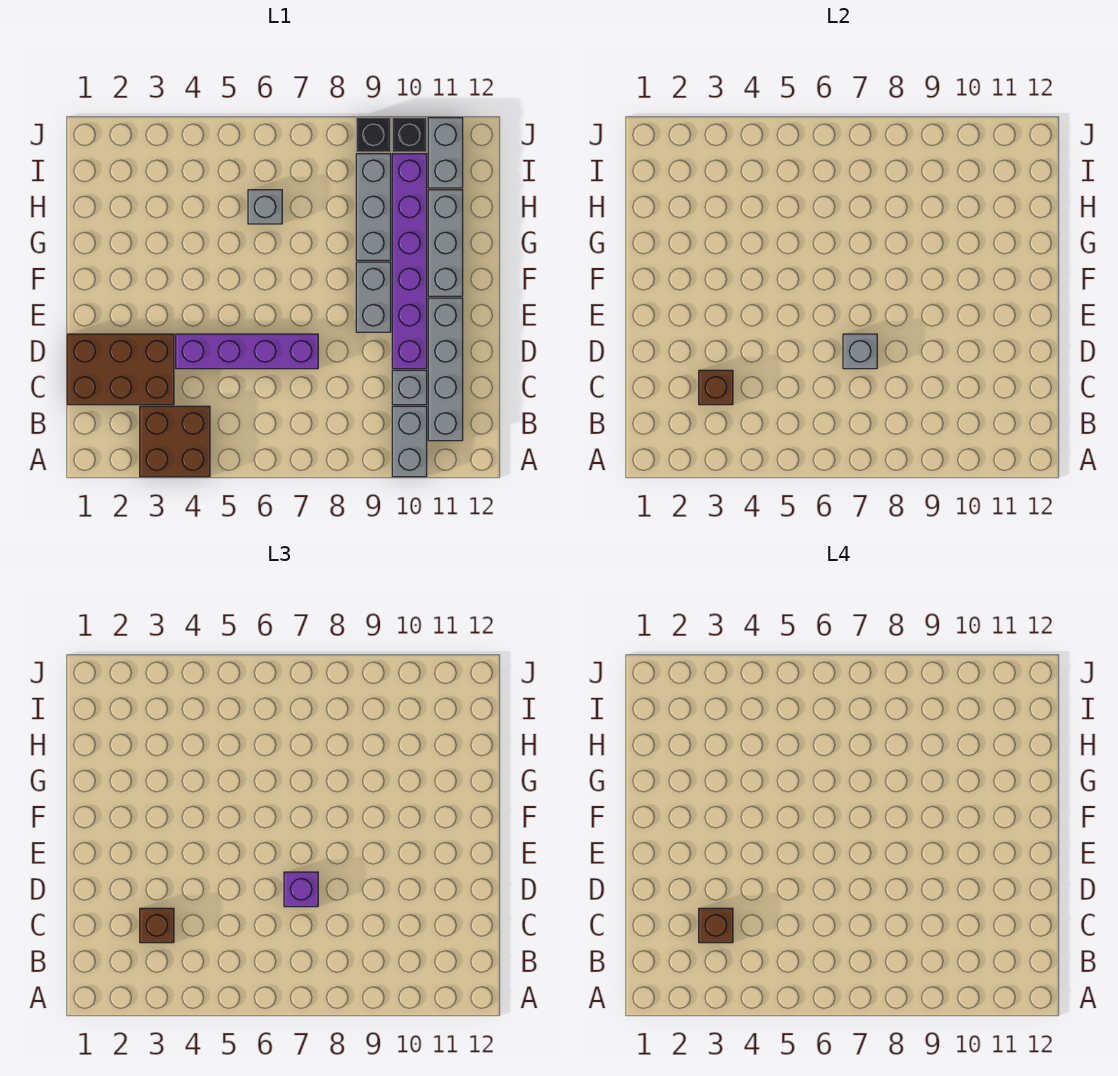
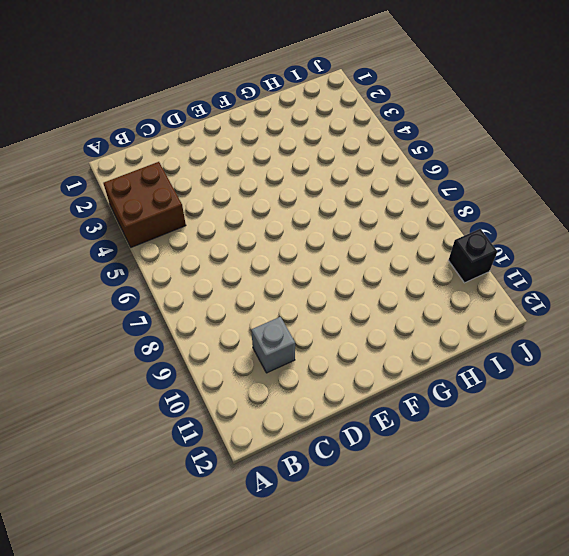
none -> grey 1x2 brick [392,406,427,477]
none -> grey 1x4 brick [428,298,463,441]
none -> brown 2x3 brick [67,334,174,405]

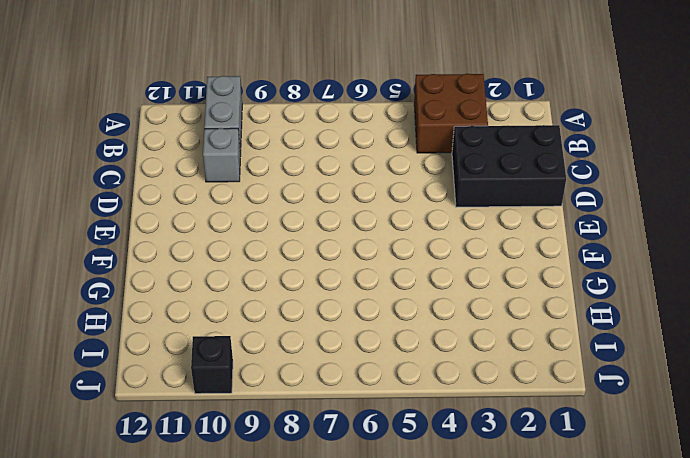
black 2x3 brick [452,125,566,207] -> brown 2x3 brick [67,334,174,405]
none -> grey 1x4 brick [428,298,463,441]
none -> purple 1x4 brick [176,334,318,369]
none -> purple 1x6 brick [392,154,427,369]

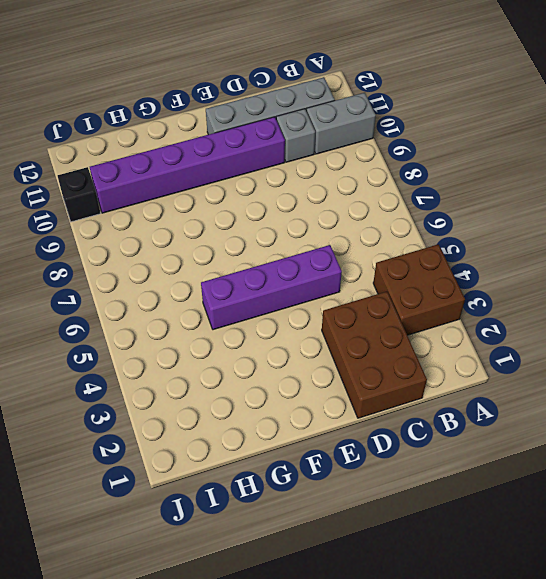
purple 1x4 brick [201,245,342,330] -> purple 1x4 brick turned to [176,334,318,369]
none -> grey 1x2 brick [356,262,391,332]
none -> grey 1x3 brick [428,190,463,296]
none -> grey 1x3 brick [356,154,391,260]

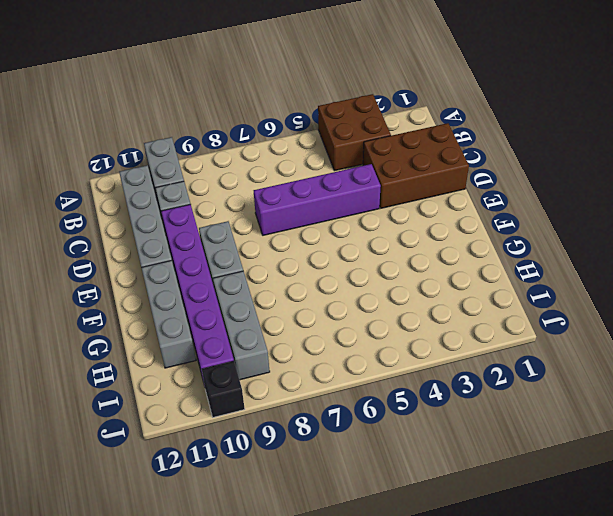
none -> grey 1x1 brick [248,190,282,224]
none -> grey 1x2 brick [428,118,463,188]
none -> black 1x1 brick [356,118,391,152]

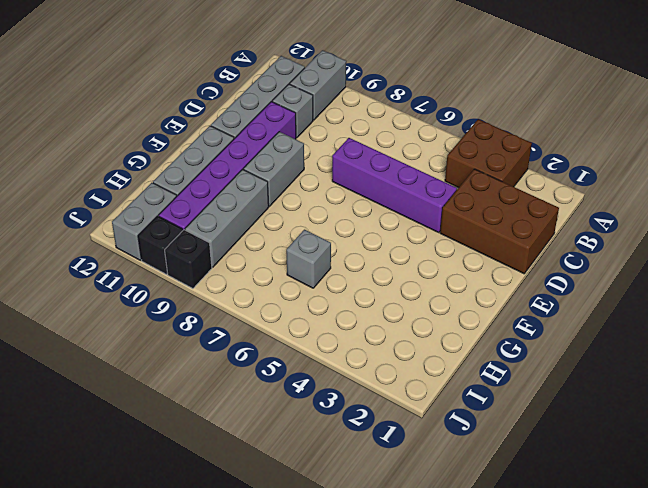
none -> brown 1x1 brick [699,370,733,405]
none -> grey 1x1 brick [843,334,877,369]
none -> brown 1x1 brick [140,908,174,943]

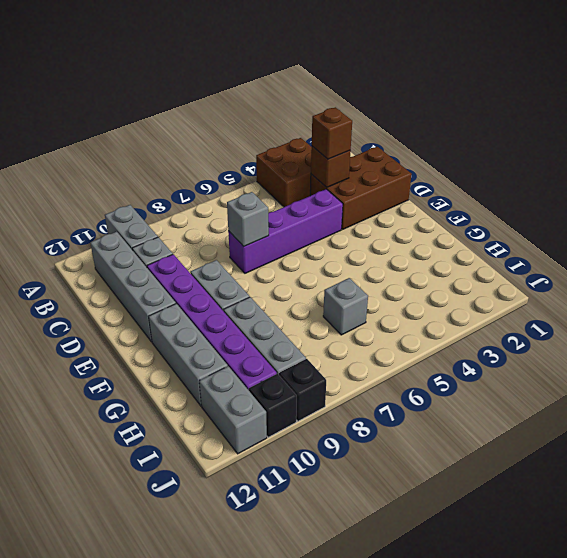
none -> purple 1x1 brick [284,872,318,907]
none -> brown 1x1 brick [699,908,733,943]

